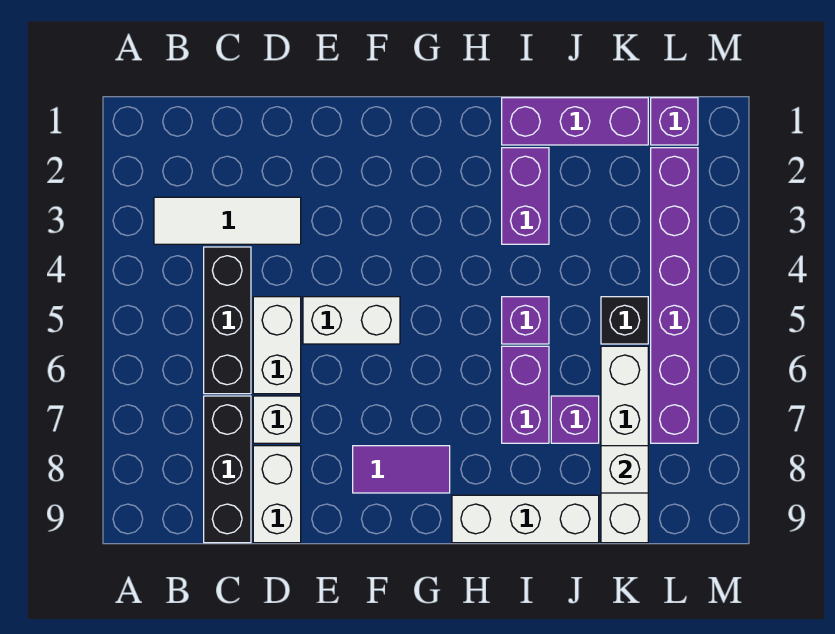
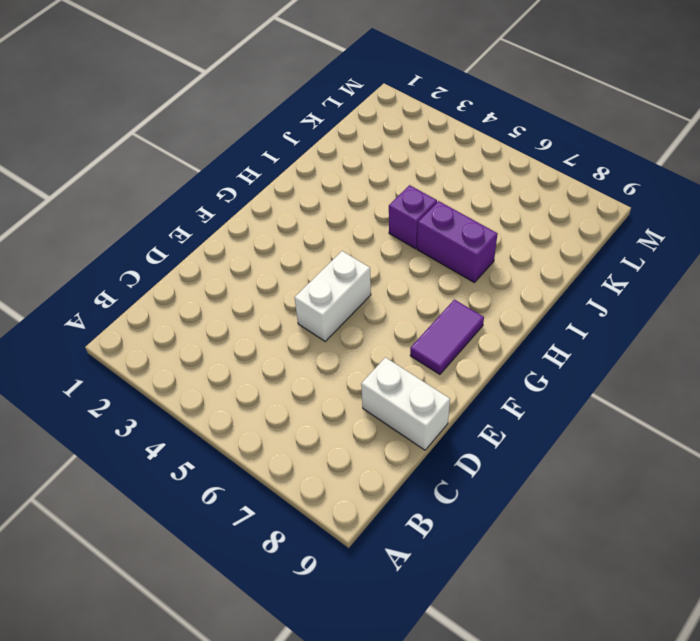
none -> white 1x3 tile [154,197,301,244]
none -> black 1x3 brick [204,247,251,394]
none -> black 1x3 brick [204,396,251,543]

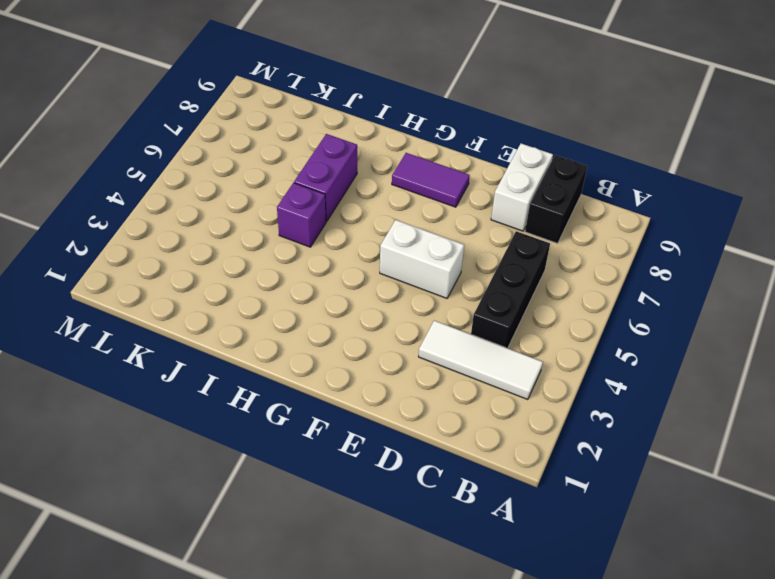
black 1x2 brick [525,155,587,243] -> black 1x3 brick [204,396,251,543]
none -> white 1x2 brick [253,297,301,394]
none -> white 1x1 brick [253,396,301,443]
none -> white 1x3 brick [452,495,599,543]

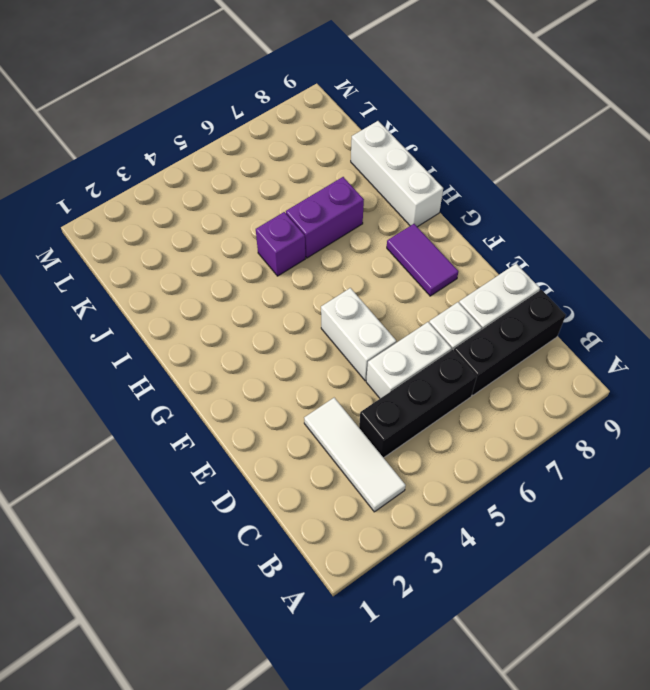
none -> purple 1x3 brick [502,98,648,145]
none -> purple 1x2 brick [502,148,549,244]
none -> purple 1x1 brick [551,396,599,443]

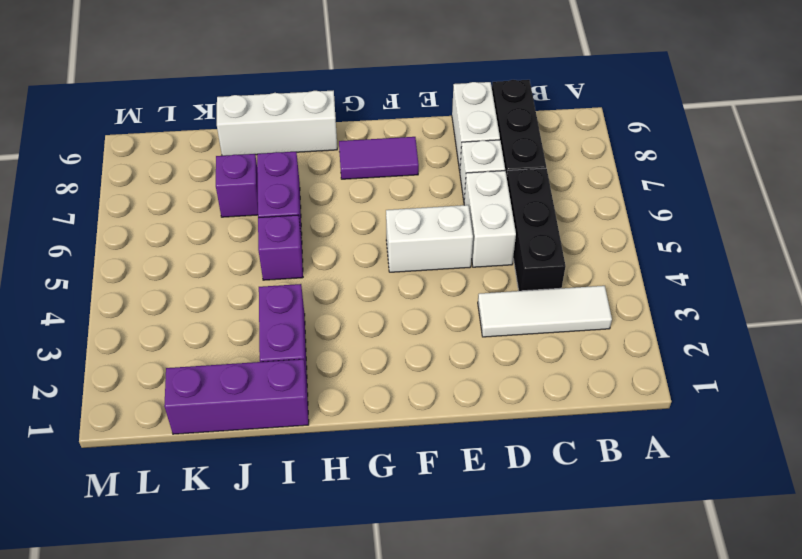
none -> black 1x1 brick [601,297,648,344]
none -> white 1x4 brick [601,346,648,543]
none -> purple 1x1 brick [651,98,698,145]

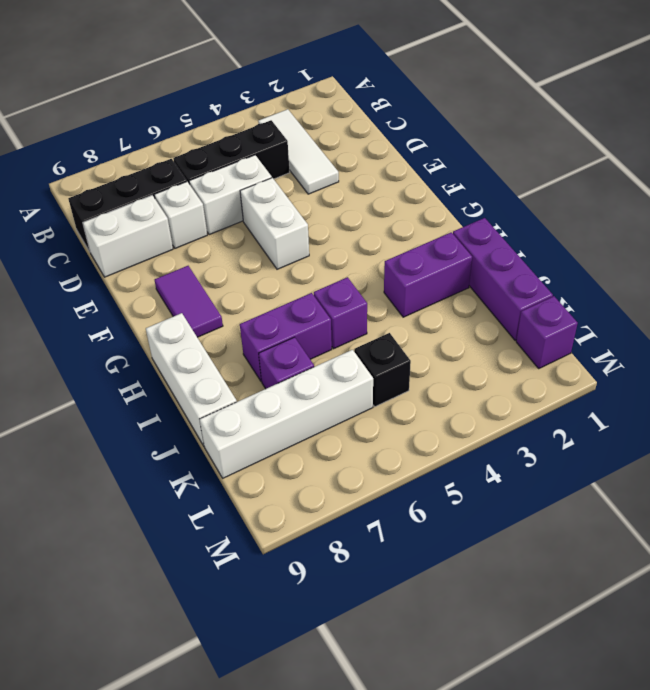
none -> purple 1x6 brick [651,148,698,443]
none -> white 1x1 brick [601,446,648,493]

